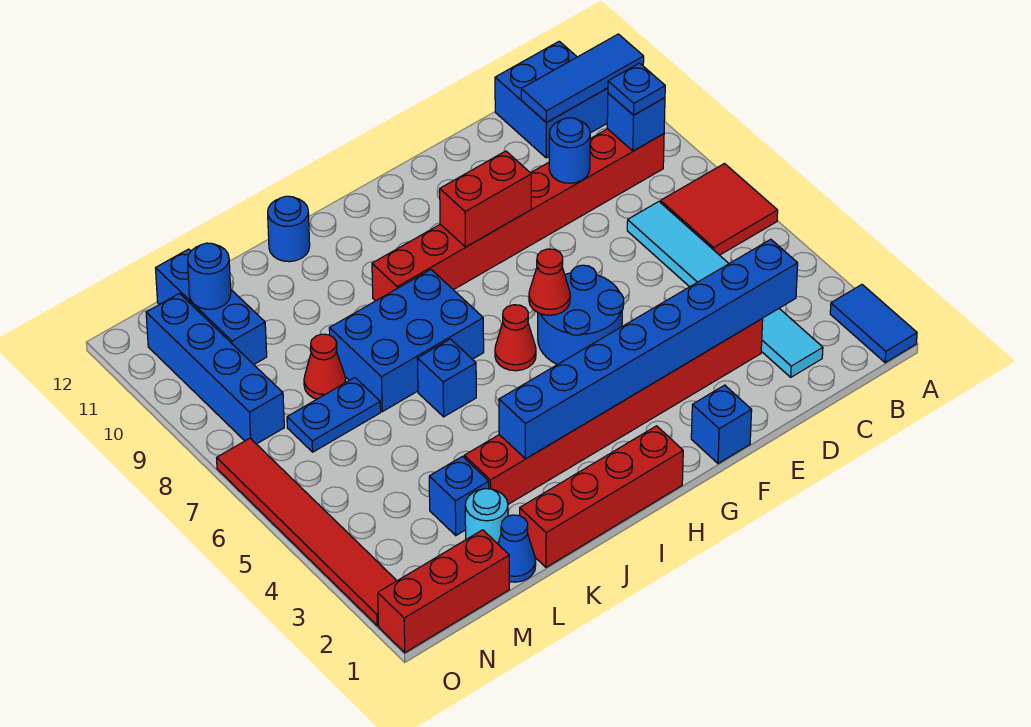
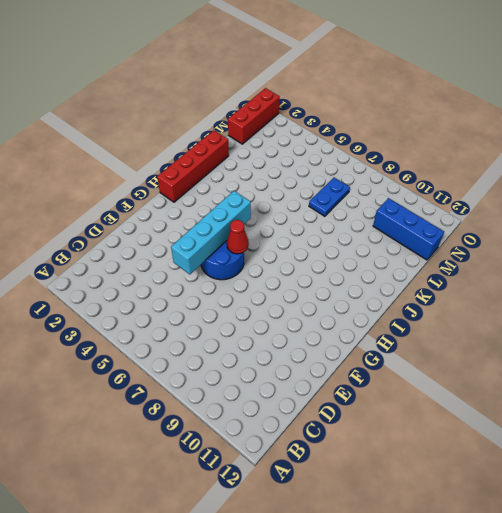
cyan 1x4 brick [171,191,251,274] -> none
none -> blue 1x2 tile [830,285,917,363]
none -> red 2x2 tile [661,164,778,255]
none -> red 1x8 brick [372,129,664,301]
none -> blue 2x2 brick [495,41,608,158]

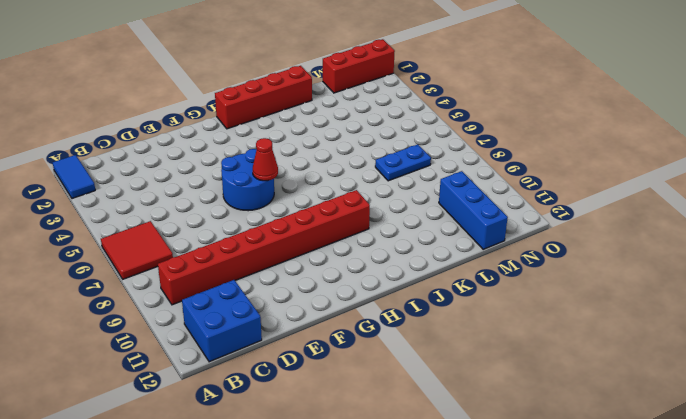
none -> cyan 1x6 tile [627,202,823,377]
none -> red 1x8 brick [464,319,763,504]
none -> blue 1x1 brick [691,385,752,464]
none -> red 1x1 cone [495,305,536,371]

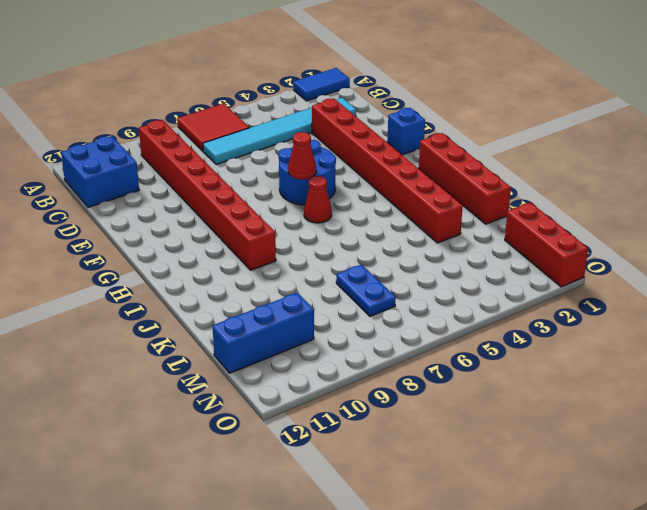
none -> blue 2x3 brick [329,270,484,412]
none -> blue 1x1 brick [417,339,476,417]
none -> blue 1x1 round brick [268,196,310,262]
none -> blue 1x1 cone [498,515,536,582]

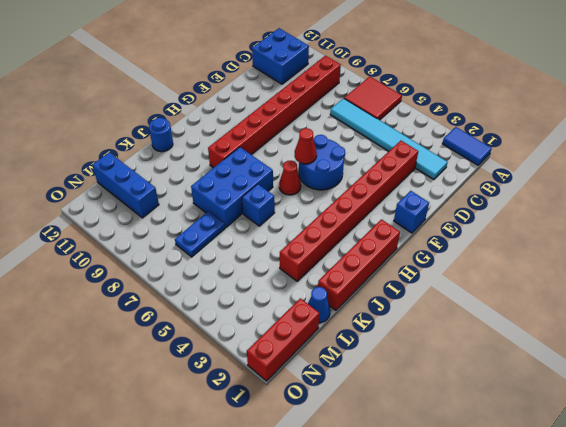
none -> cyan 1x1 round brick [465,489,508,544]
none -> blue 1x1 brick [429,456,489,535]
none -> red 1x1 cone [304,334,346,399]
none -> blue 1x4 brick [146,293,284,444]

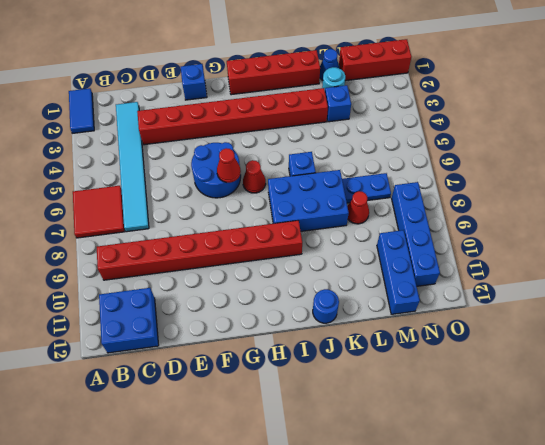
none -> red 1x6 tile [217,438,397,626]
none -> blue 1x3 tile [521,34,644,123]
none -> blue 1x1 brick [607,93,665,151]
none -> blue 1x8 brick [499,239,798,459]

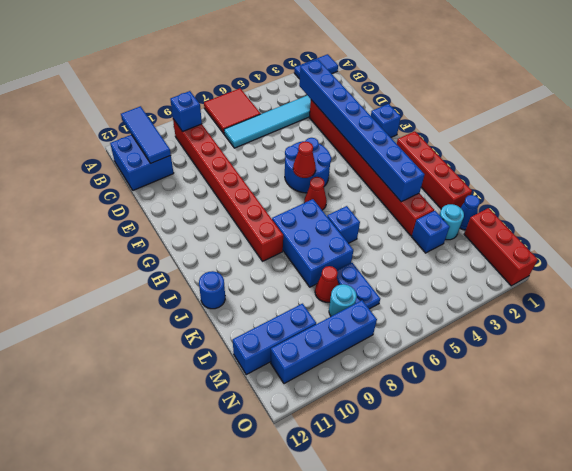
cyan 1x1 round brick [329,284,357,316] -> none
none -> red 1x6 tile [217,438,397,626]
none -> blue 1x1 round brick [549,118,590,183]
none -> red 1x2 brick [440,151,531,247]
none -> blue 1x1 round brick [188,243,231,310]

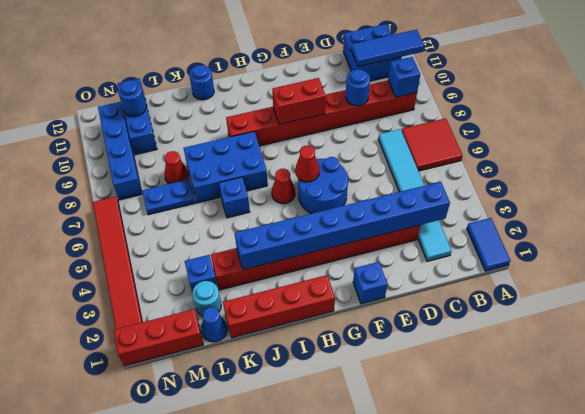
none -> blue 1x1 plate [608,63,665,115]

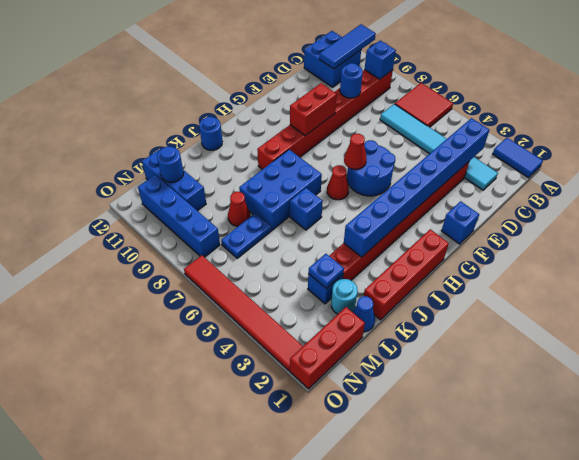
blue 1x1 plate [308,254,344,288] -> blue 1x1 plate moved to [608,63,665,115]

